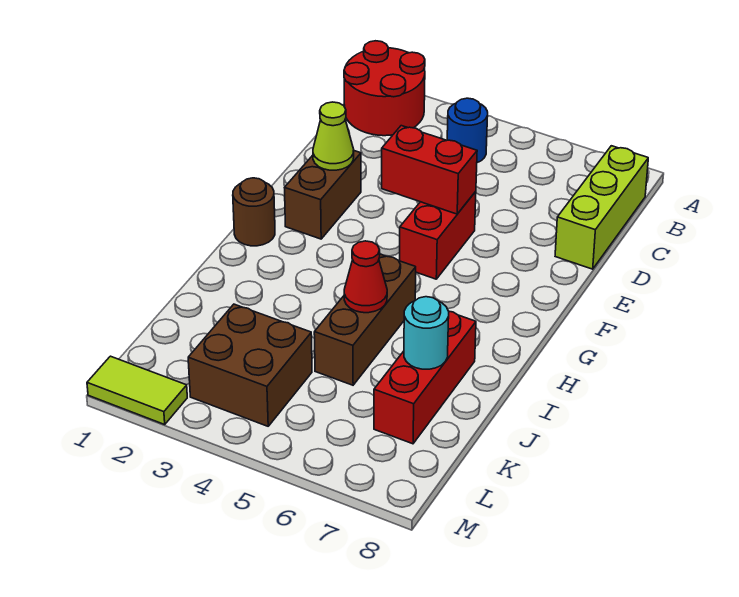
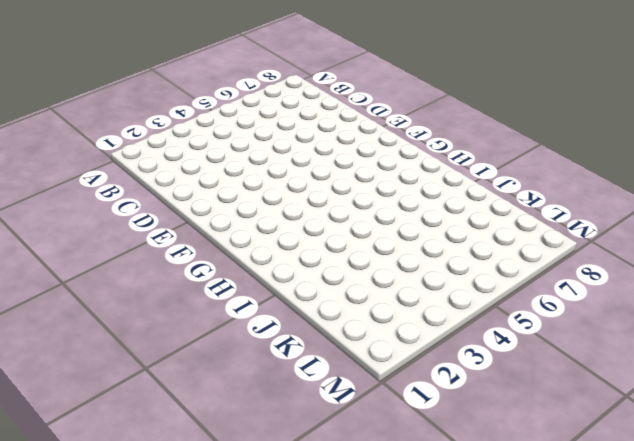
none -> red 2x2 round brick [344,41,425,136]
none -> blue 1x1 round brick [447,98,488,163]
none -> lime 1x3 brick [555,146,648,269]

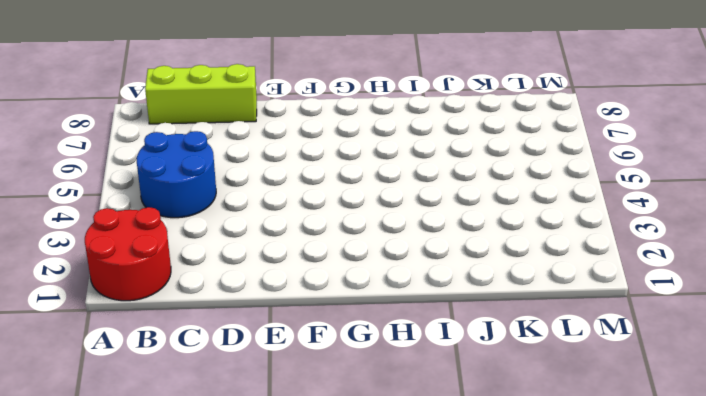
blue 2x2 round brick [137,131,216,218] -> blue 1x1 round brick [447,98,488,163]
none -> brown 1x2 brick [284,151,361,239]
none -> red 1x2 brick [400,191,476,279]
none -> brown 1x1 round brick [233,178,275,246]

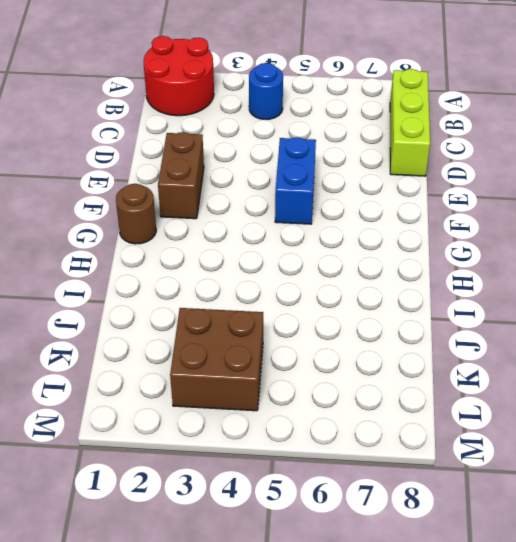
blue 1x2 brick [275,137,316,224] -> red 1x2 brick [400,191,476,279]
none -> brown 1x3 brick [314,254,416,385]
none -> red 1x3 brick [374,311,476,444]
none -> lime 1x2 tile [87,356,187,424]

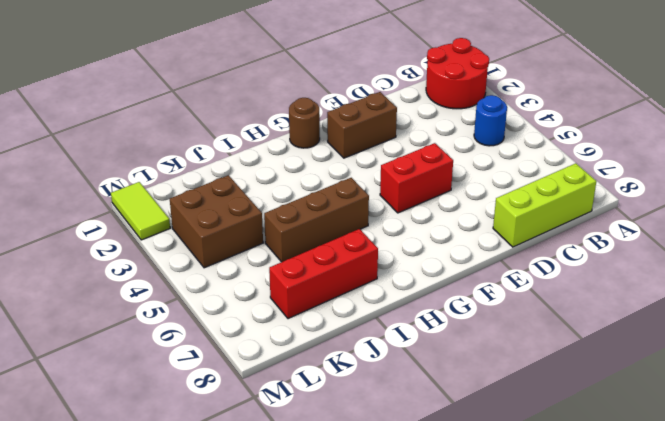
none -> lime 1x1 cone [313,102,354,170]
none -> red 1x2 brick [382,126,477,214]
none -> red 1x1 cone [344,241,387,313]

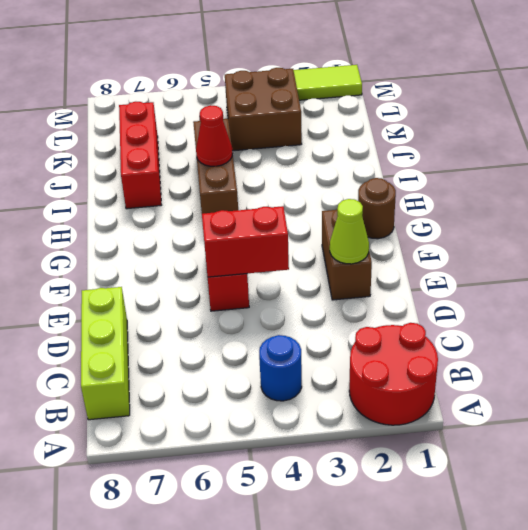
none -> cyan 1x1 round brick [404,297,449,369]

